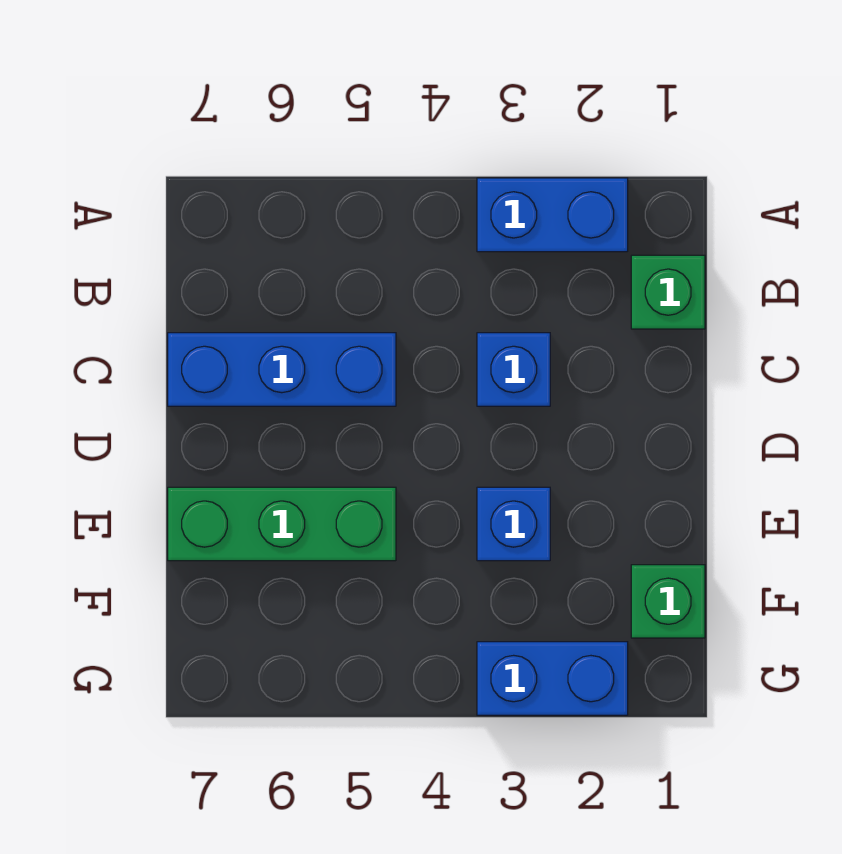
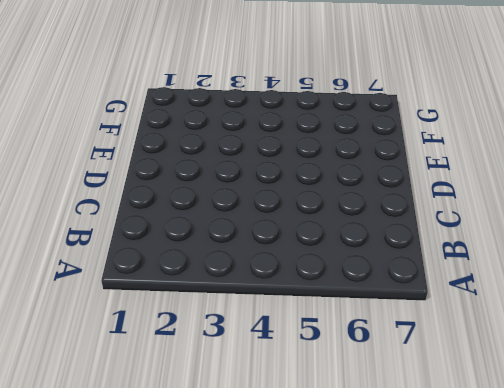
none -> blue 1x2 brick [477,178,628,252]
none -> green 1x1 brick [631,255,705,329]

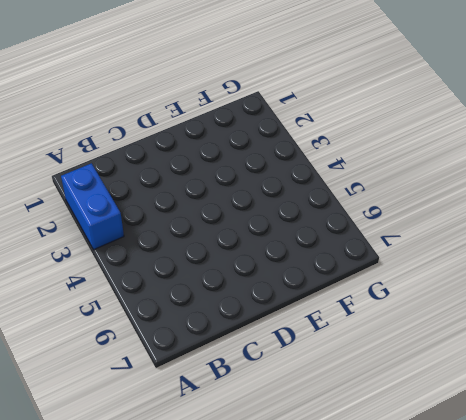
none -> green 1x1 brick [631,255,705,329]
none -> blue 1x1 brick [477,333,550,406]

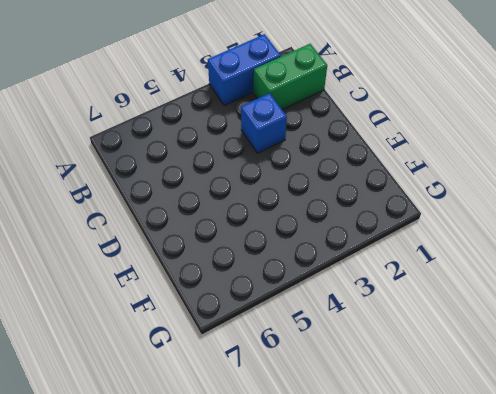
green 1x2 brick [254,44,327,110] -> green 1x1 brick [631,255,705,329]
none -> blue 1x3 brick [168,333,396,406]
none -> blue 1x1 brick [477,487,550,561]

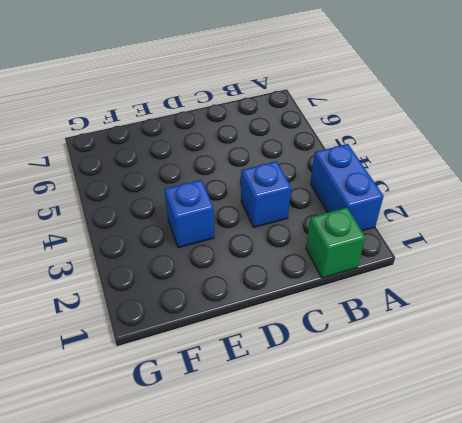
none -> blue 1x3 brick [168,333,396,406]
none -> green 1x3 brick [168,487,396,561]

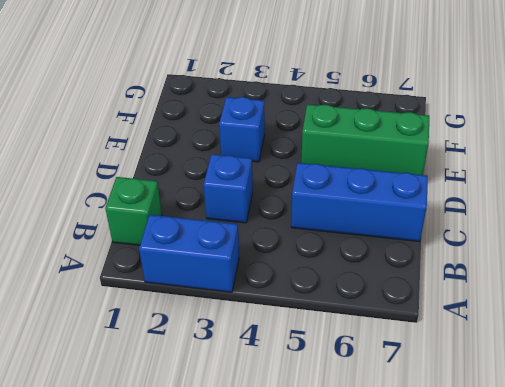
none -> green 1x1 brick [631,565,705,638]
none -> blue 1x2 brick [477,642,628,715]

